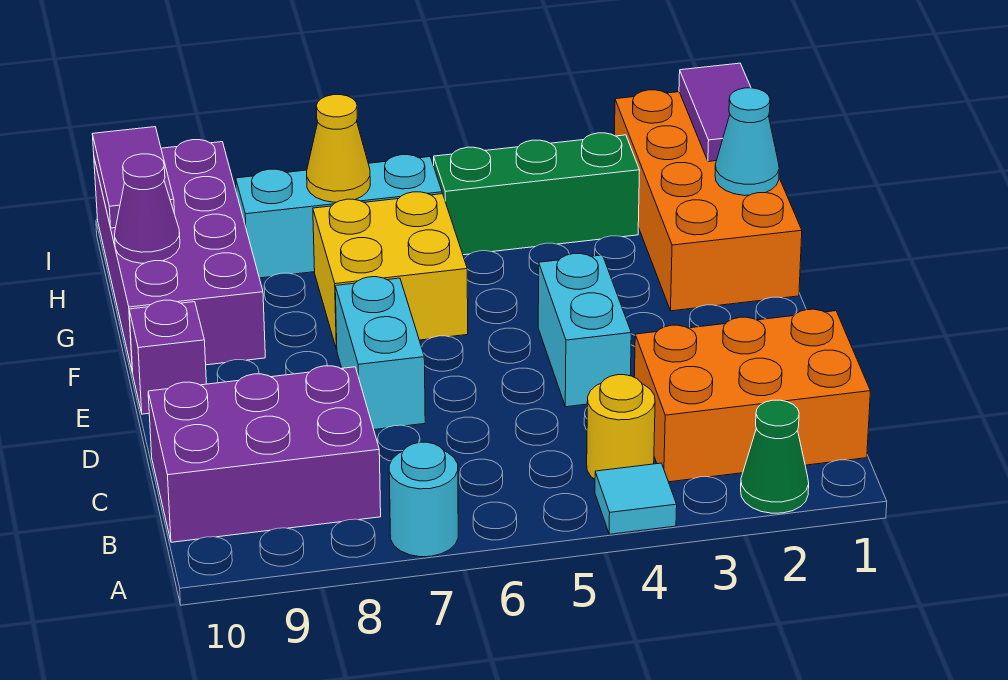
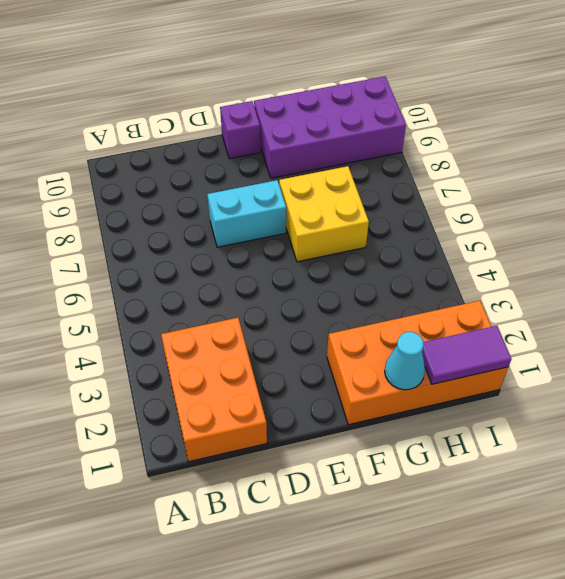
none -> green 1x1 cone [741,400,809,513]
none -> cyan 1x1 tile [595,463,677,534]
none -> cyan 1x1 round brick [389,442,458,557]

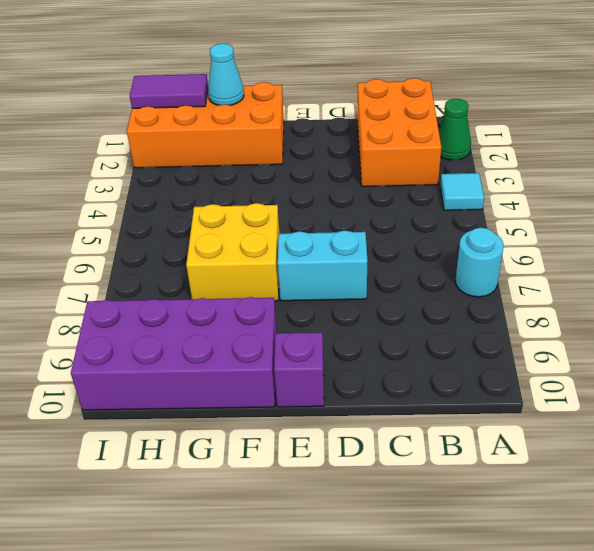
none -> yellow 1x1 round brick [587,375,655,479]
none -> purple 2x3 brick [148,366,381,542]
none -> cyan 1x2 brick [538,254,631,407]

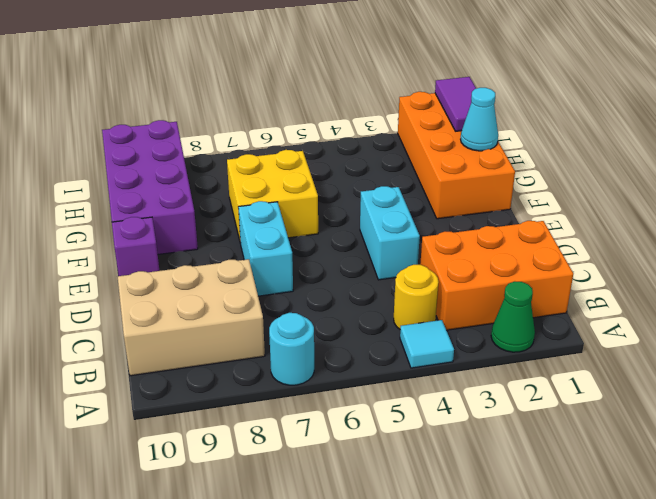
tan 2x3 brick [118,259,265,376] -> purple 2x3 brick [148,366,381,542]
none -> green 1x3 brick [434,133,640,255]
none -> cyan 1x3 brick [236,155,442,278]
none -> purple 1x1 cone [115,154,180,263]

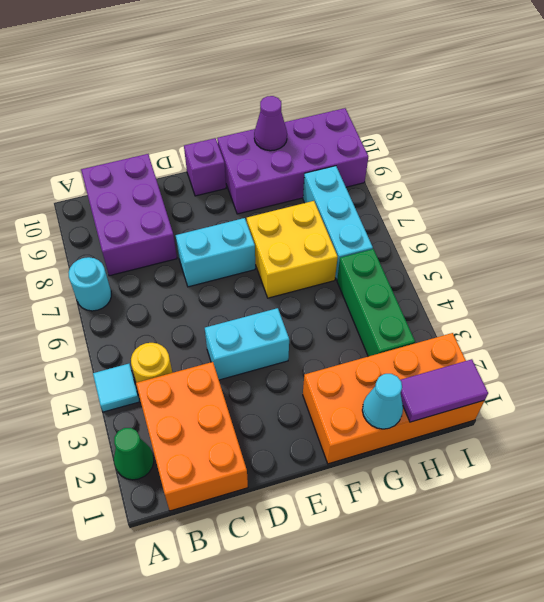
none -> yellow 1x1 cone [307,95,370,202]
none -> purple 1x2 tile [92,127,175,228]

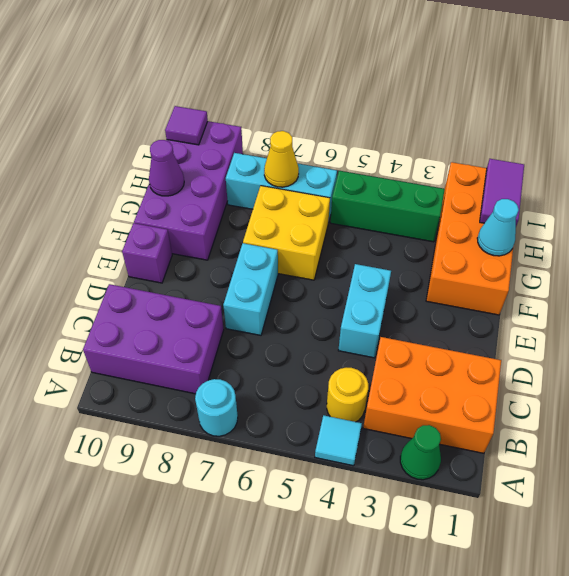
purple 1x1 tile [165,106,208,145] -> purple 1x2 tile [92,127,175,228]

